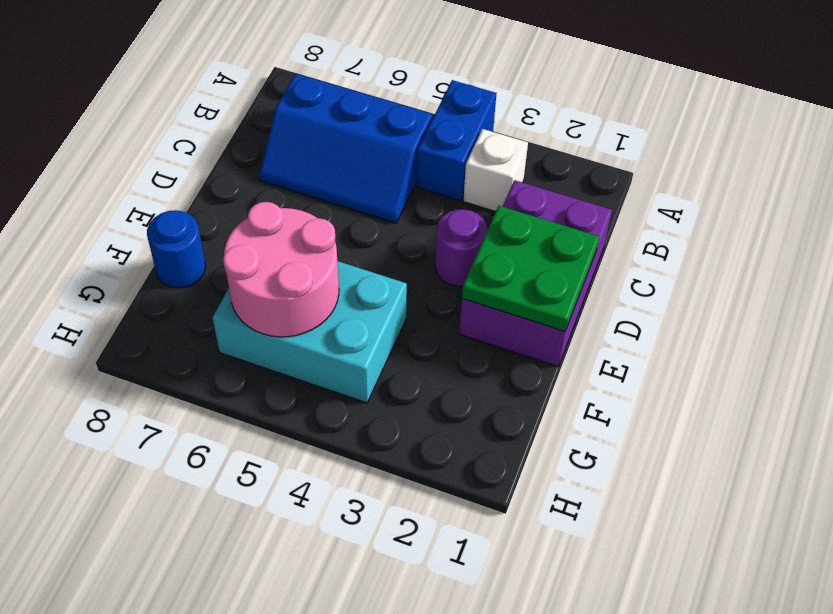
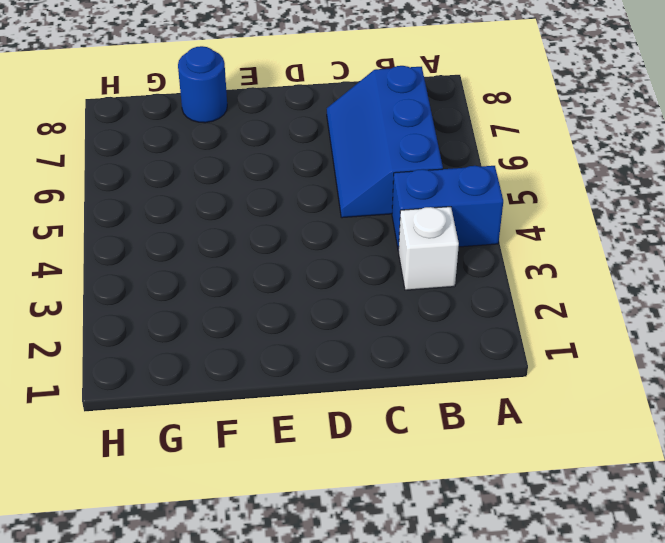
none -> purple 2x3 brick [459,180,612,367]
none -> purple 1x1 round brick [435,209,488,287]

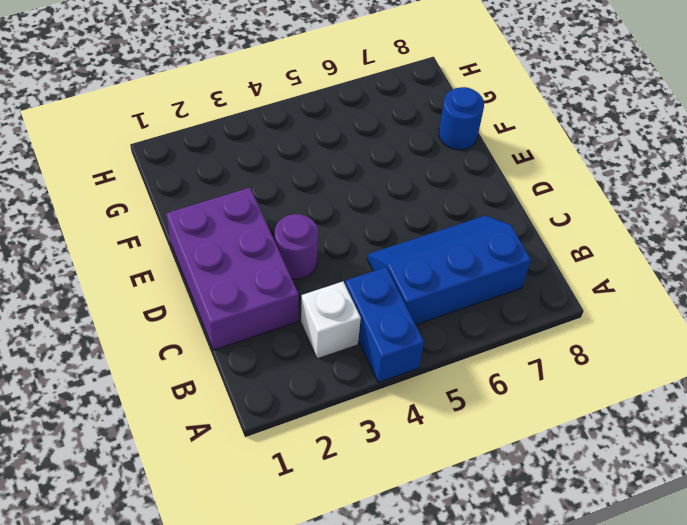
none -> cyan 2x3 brick [213,261,407,403]
none -> green 2x2 plate [462,206,599,331]

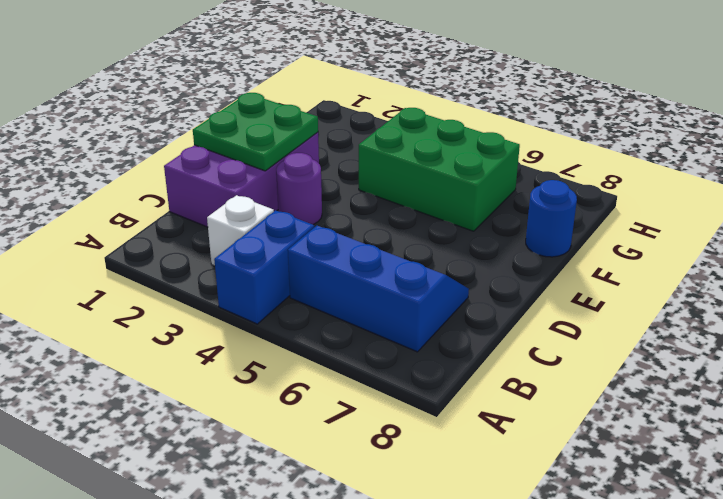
green 2x3 brick [359,108,520,231] -> cyan 2x3 brick [213,261,407,403]
none -> pink 2x2 round brick [223,202,339,337]

